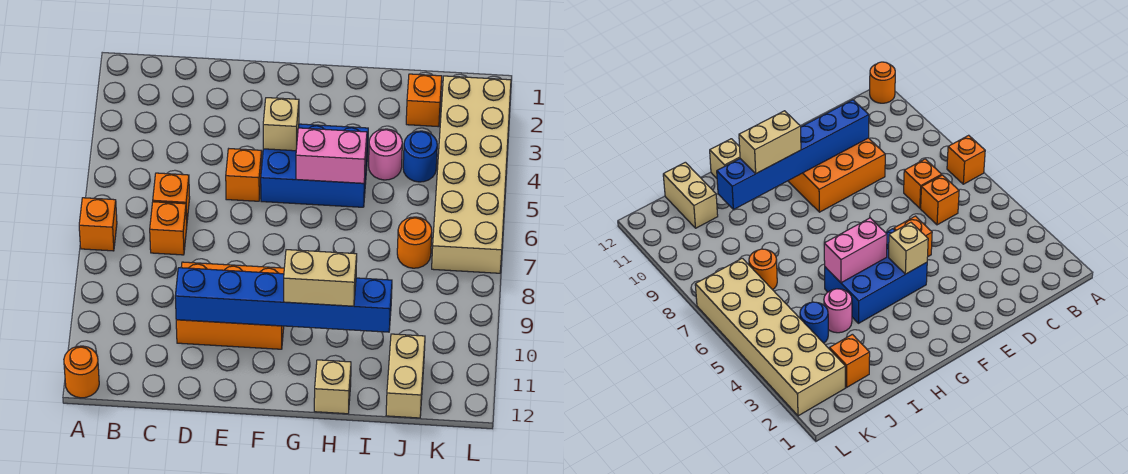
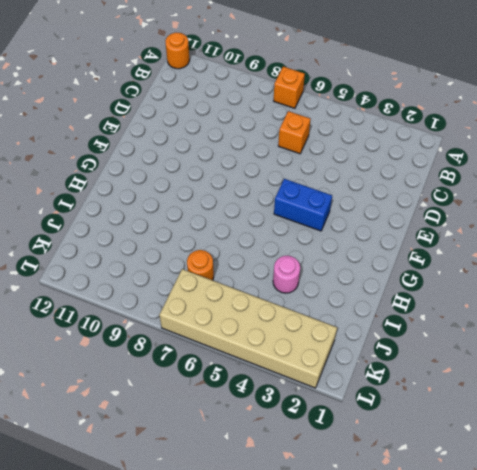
blue 1x2 brick [274,179,332,231] -> blue 2x3 brick [261,124,368,207]
none -> orange 1x1 brick [150,202,187,255]
none -> orange 2x3 brick [176,262,284,349]
none -> orange 1x1 brick [226,149,262,201]

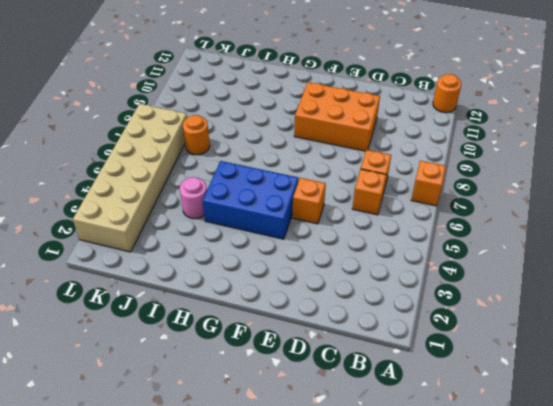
none -> tan 1x1 brick [314,360,351,414]
none -> orange 1x1 brick [406,74,442,127]
none -> blue 1x1 round brick [403,131,437,182]

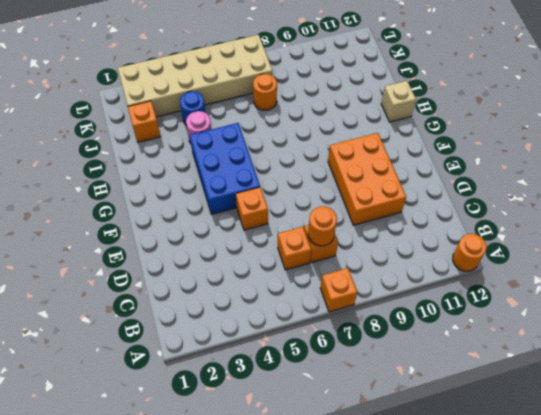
orange 1x1 round brick [308,206,337,246] -> none
none -> tan 1x2 brick [386,334,425,418]
none -> blue 1x6 brick [175,268,392,332]
none -> tan 1x1 brick [263,98,299,151]

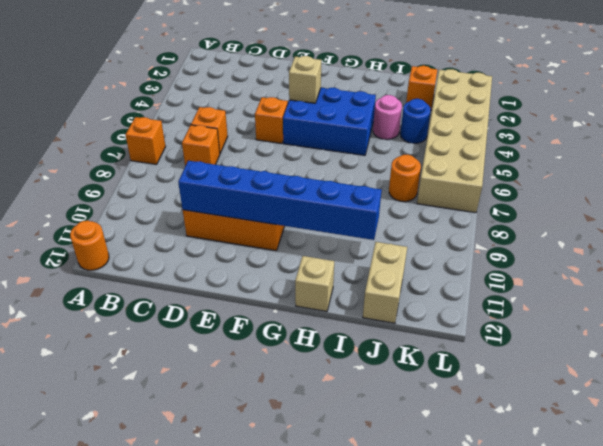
none -> pink 1x2 brick [296,128,367,183]
none -> tan 1x2 brick [284,250,357,306]

